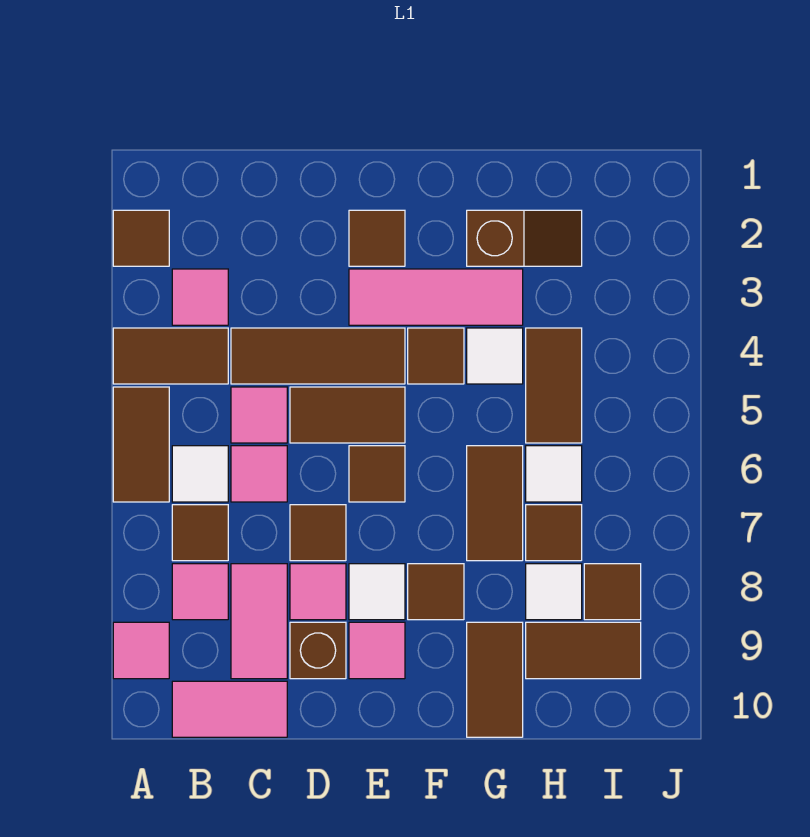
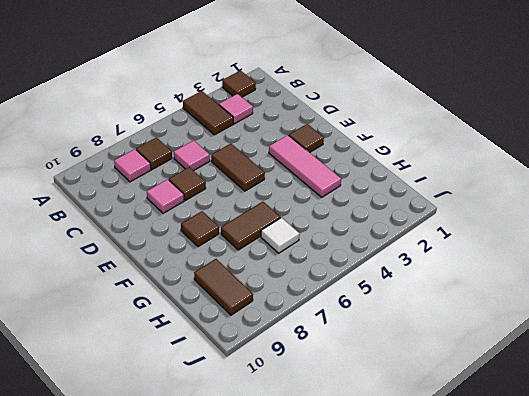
none -> brown 1x2 tile [113,387,169,502]
none -> pink 1x1 tile [113,622,169,679]
none -> white 1x1 tile [172,446,228,502]
none -> pink 1x2 tile [172,681,287,737]

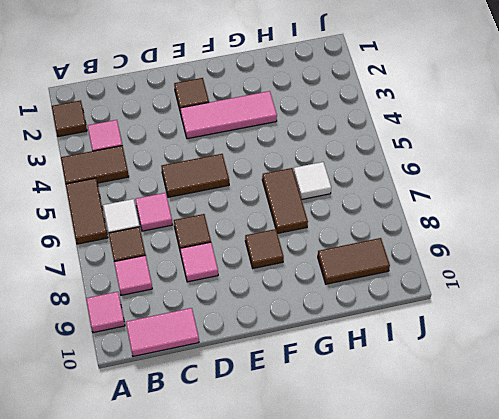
none -> brown 1x3 tile [231,328,405,384]
none -> pink 1x1 tile [231,387,287,443]
none -> pink 1x2 tile [231,564,287,679]
none -> brown 1x1 brick [290,622,346,679]

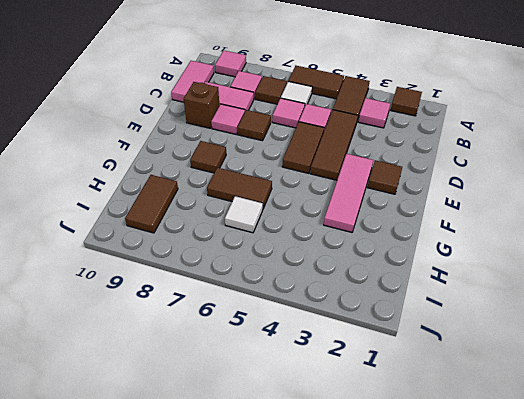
none -> brown 1x1 tile [349,446,405,502]
none -> white 1x1 tile [349,564,405,620]
none -> pink 1x1 tile [349,622,405,679]
none -> brown 1x1 tile [408,328,464,384]

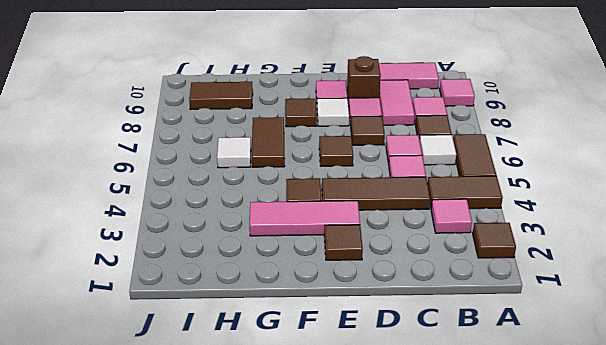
none -> brown 1x2 tile [290,387,405,443]
none -> brown 1x2 slope [467,210,582,266]
none -> white 1x1 tile [467,328,523,384]
none -> brown 1x2 tile [467,622,523,737]

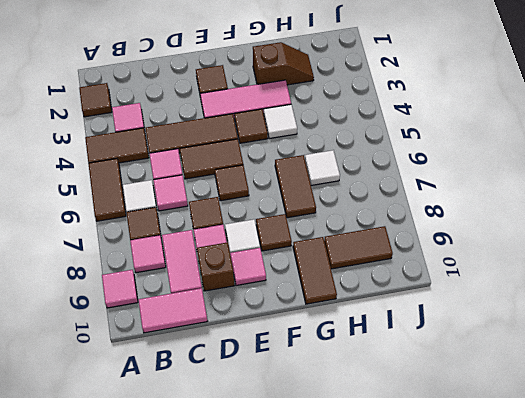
none -> brown 1x2 tile [526,328,582,443]
none -> brown 1x1 tile [526,505,582,561]
none -> white 1x1 tile [526,564,582,620]
none -> brown 1x1 tile [584,564,641,620]

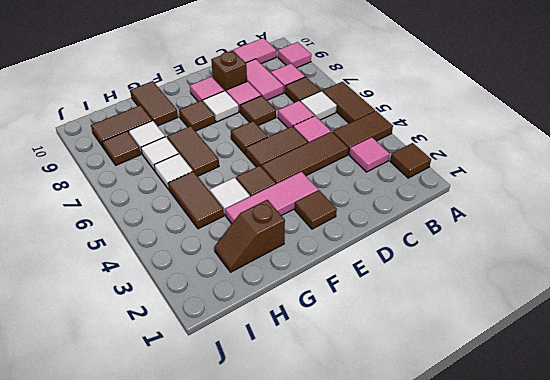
white 1x1 tile [141,137,179,171] -> brown 1x1 tile [526,505,582,561]

